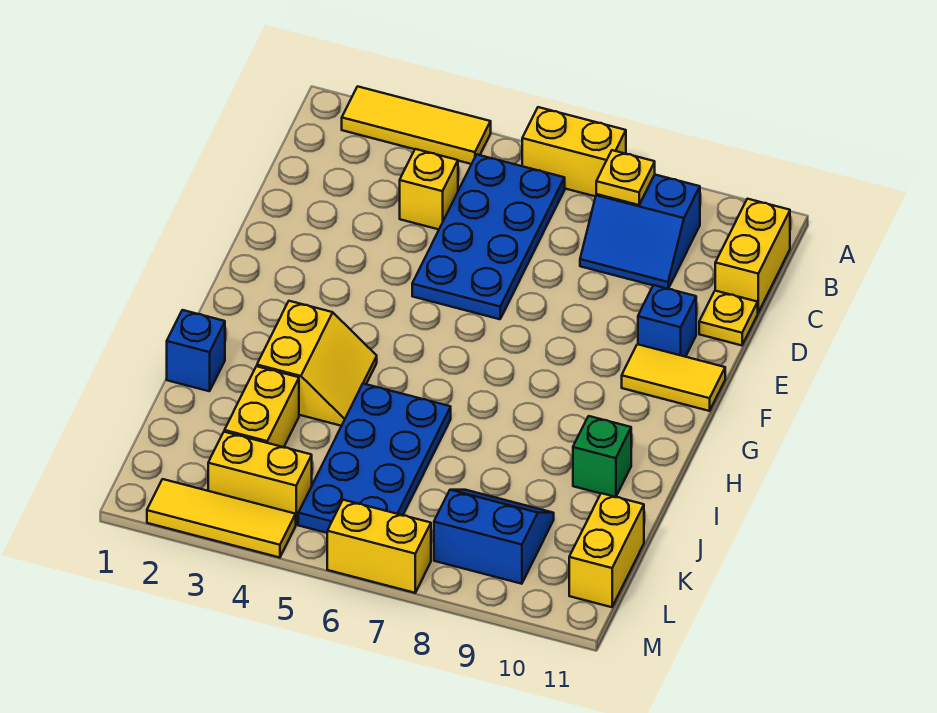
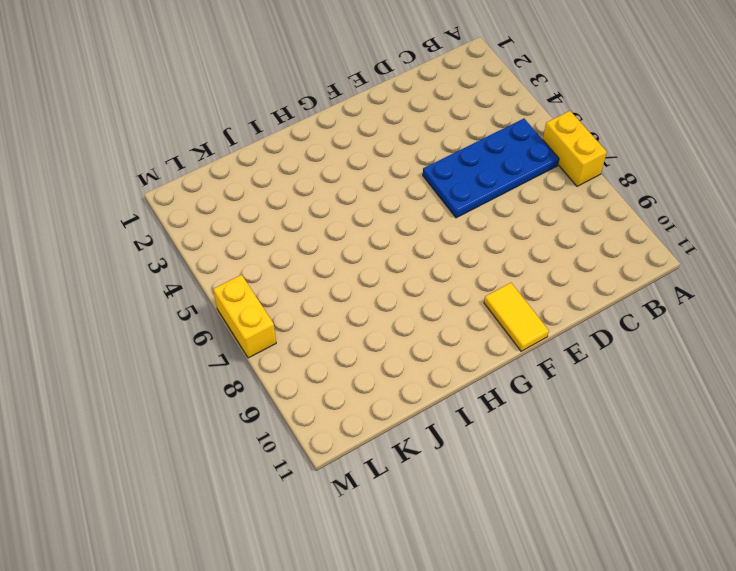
none -> yellow 1x3 tile [342,86,491,164]
none -> blue 2x2 slope [580,175,700,289]
none -> yellow 1x2 brick [715,199,790,313]

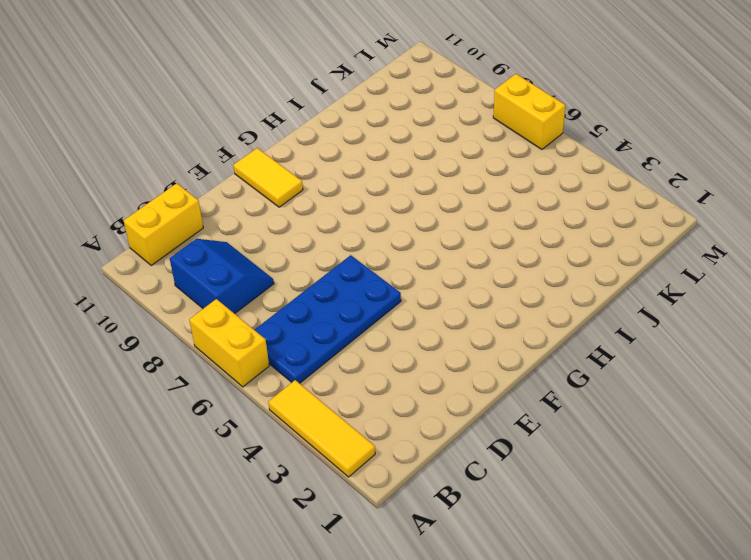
none -> yellow 1x1 brick [400,149,458,229]
none -> yellow 1x1 plate [699,291,758,345]
none -> blue 1x1 brick [638,285,696,357]

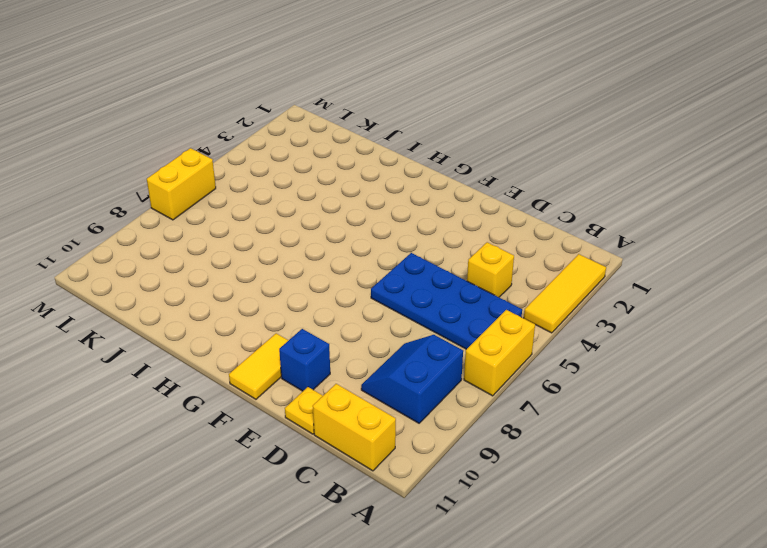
none -> yellow 2x2 slope [257,301,377,426]
none -> blue 1x1 brick [167,310,225,391]
none -> blue 2x4 plate [298,384,451,533]

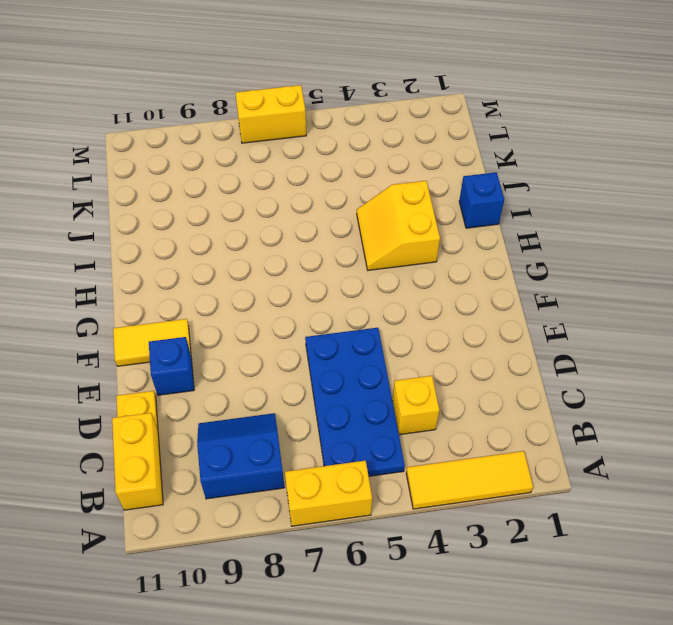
none -> blue 2x4 plate [298,384,451,533]
none -> green 1x1 brick [573,416,631,497]
none -> yellow 1x2 brick [224,366,299,447]

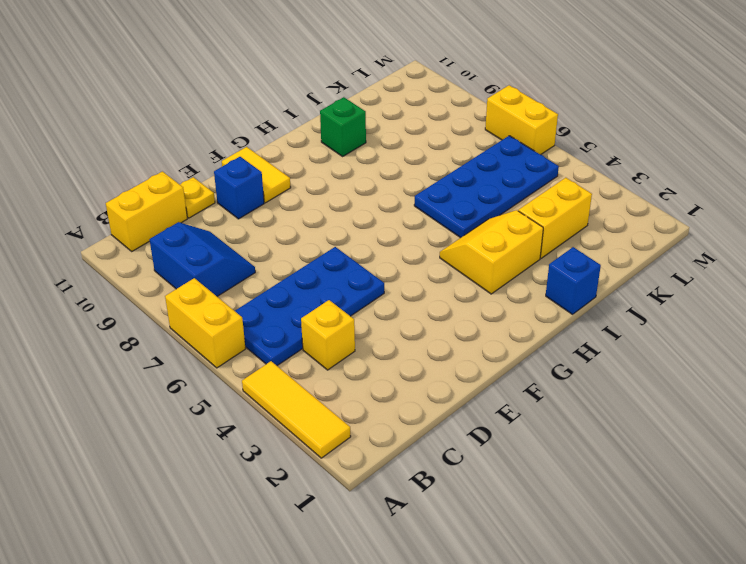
none -> blue 2x2 slope [434,490,554,584]
none -> yellow 1x2 brick [569,493,644,607]
none -> yellow 1x2 brick [208,432,312,524]

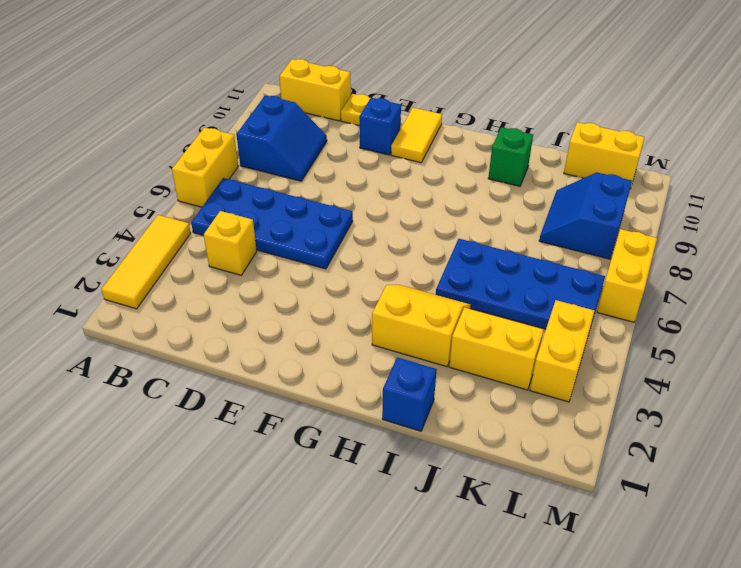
none -> yellow 1x3 tile [147,479,296,558]
none -> yellow 1x1 plate [596,150,655,205]

